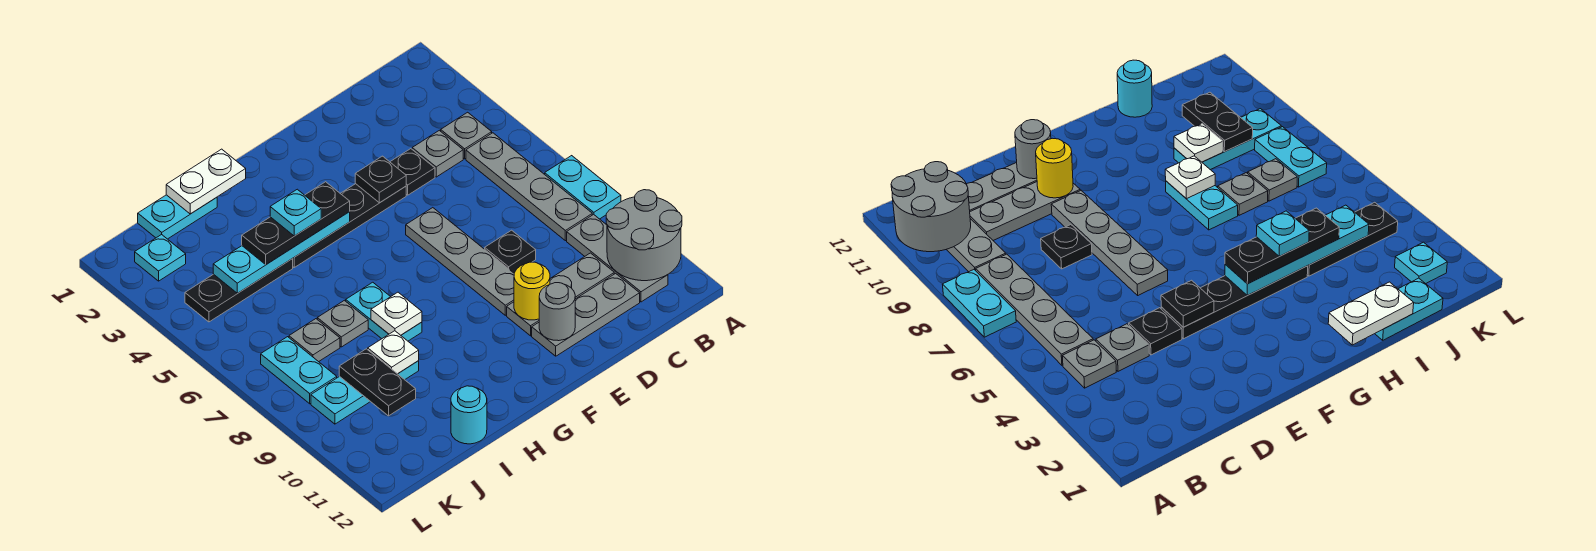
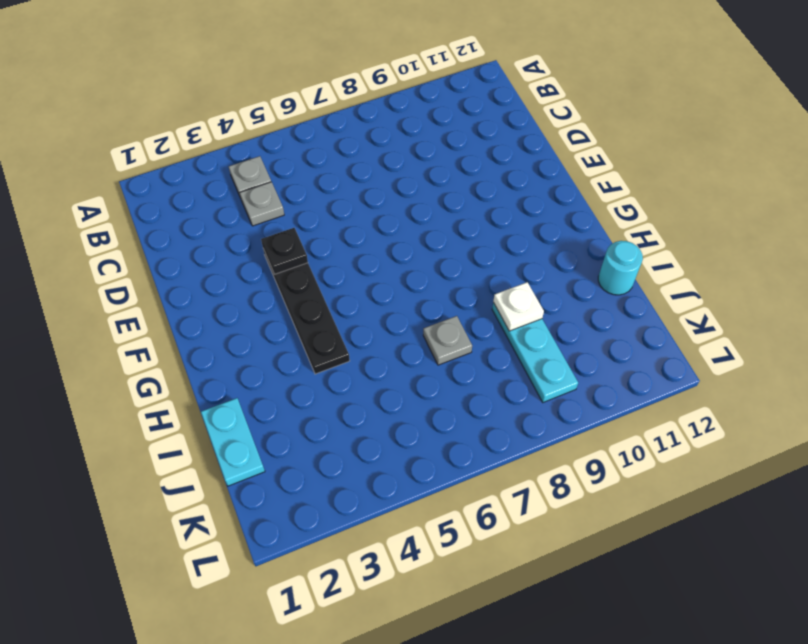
none -> cyan 1x2 plate [545,156,621,219]
none -> grey 1x4 plate [466,133,592,241]
none -> grey 1x3 plate [567,214,668,302]
none -> grey 1x3 plate [507,253,614,336]

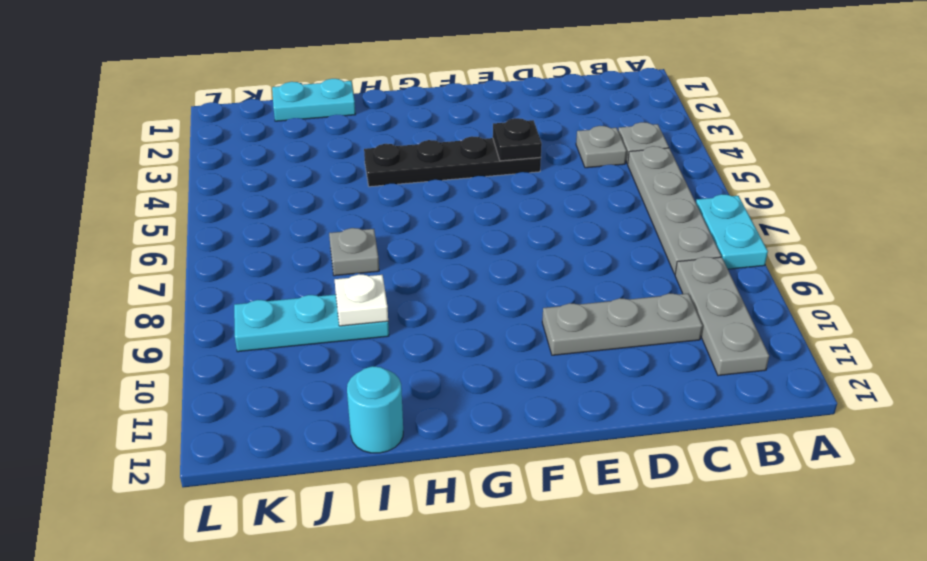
none -> grey 1x3 plate [532,273,640,356]
none -> black 1x1 plate [390,149,435,195]
none -> black 1x1 plate [485,230,536,273]
none -> grey 1x4 plate [406,208,514,315]

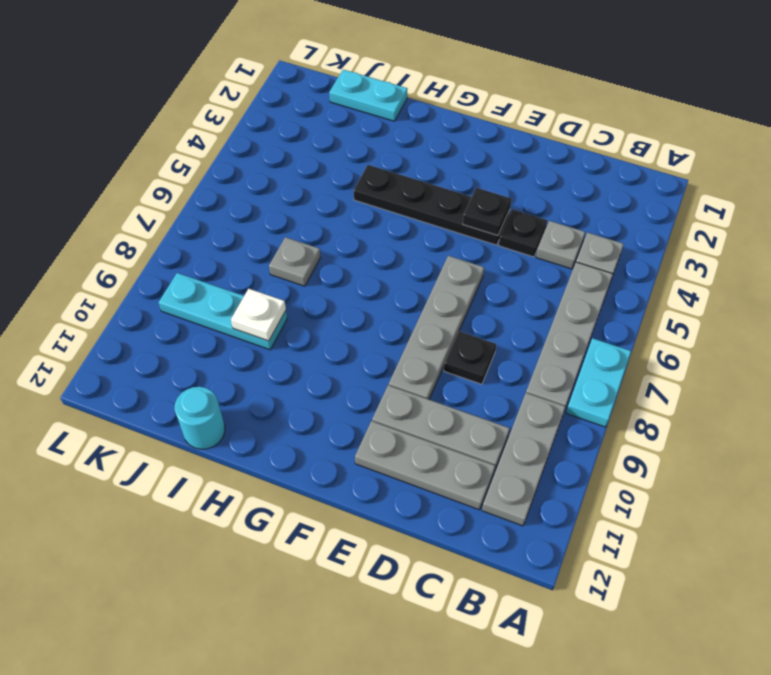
none -> cyan 1x2 plate [346,282,422,341]
none -> black 1x3 plate [185,259,293,322]
none -> grey 1x1 plate [289,319,340,362]
none -> cyan 1x1 plate [135,234,186,281]

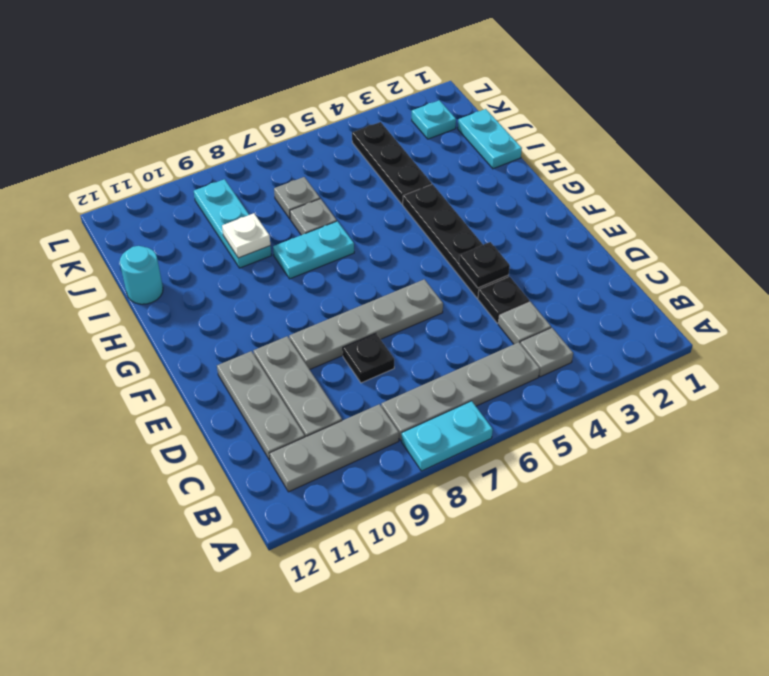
none -> cyan 1x2 plate [261,337,337,404]
none -> grey 2x2 round brick [606,190,682,281]
none -> yellow 1x1 round brick [514,262,550,320]
none -> grey 1x1 round brick [539,283,575,341]

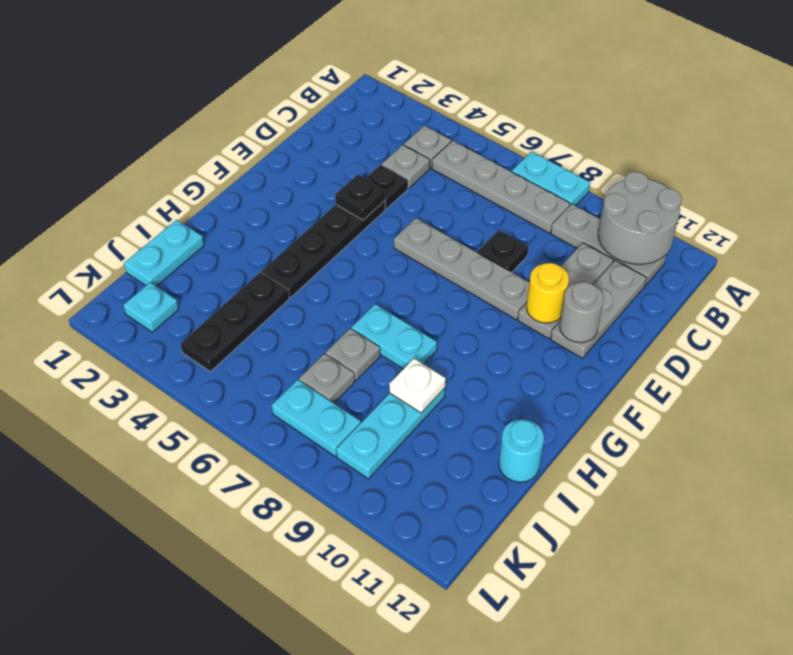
none -> cyan 1x4 plate [213,212,350,293]
none -> white 1x2 plate [166,149,246,214]
none -> white 1x1 plate [371,292,422,335]
none -> black 1x2 plate [339,349,416,416]

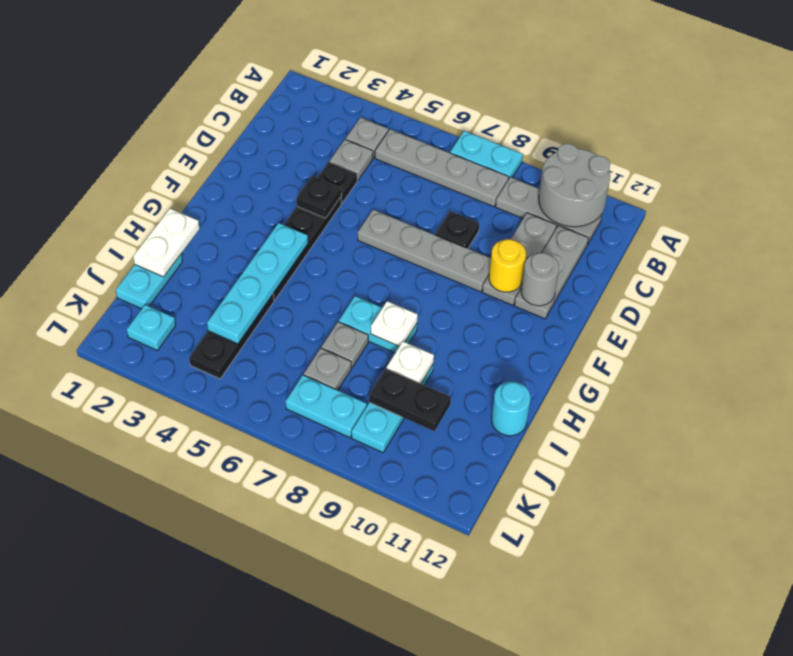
none -> black 1x3 plate [242,182,350,264]
none -> cyan 1x1 plate [270,189,321,236]

